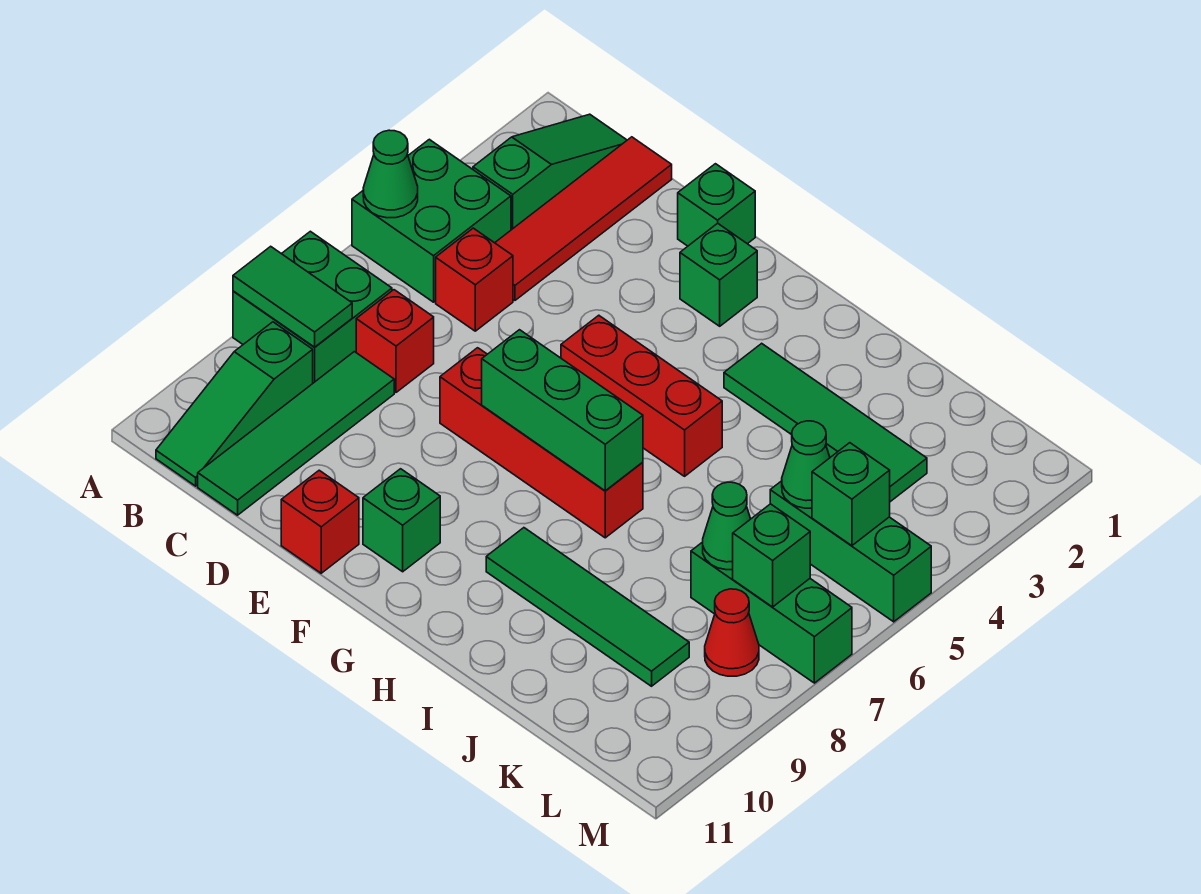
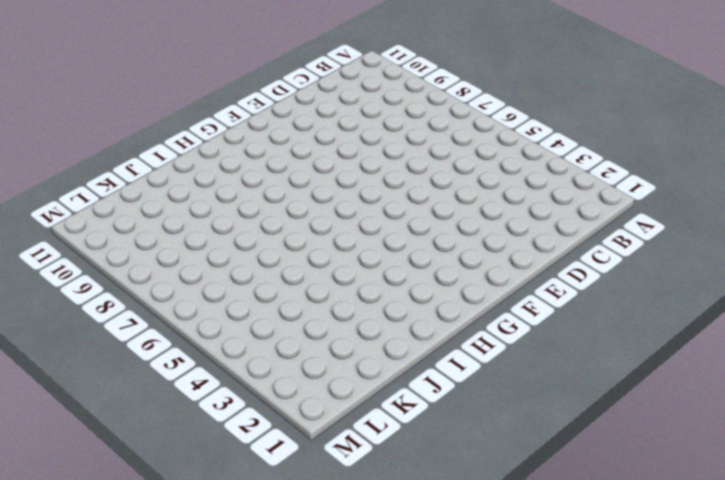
none -> green 2x2 brick [352,139,511,302]
none -> green 2x2 brick [233,231,392,383]
none -> green 1x3 slope [473,114,627,230]

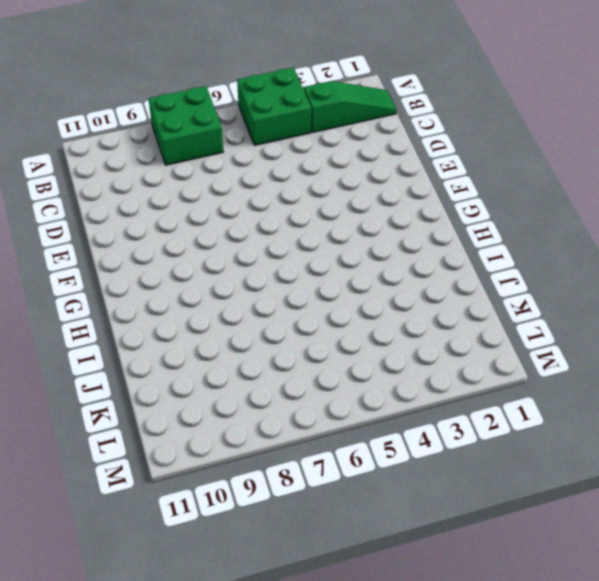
none -> green 1x3 slope [156,322,313,486]
none -> red 1x4 tile [495,137,672,300]
none -> red 1x1 brick [436,228,513,331]

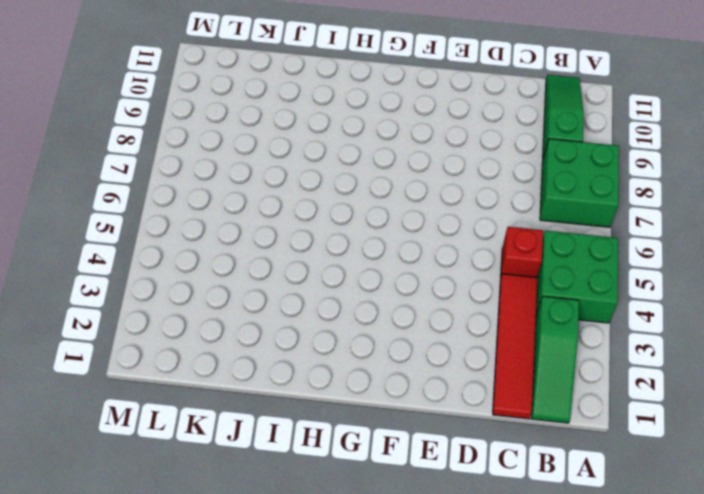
none -> red 1x1 brick [356,290,434,392]
none -> green 1x4 tile [198,352,394,515]
none -> green 1x1 brick [678,164,755,246]

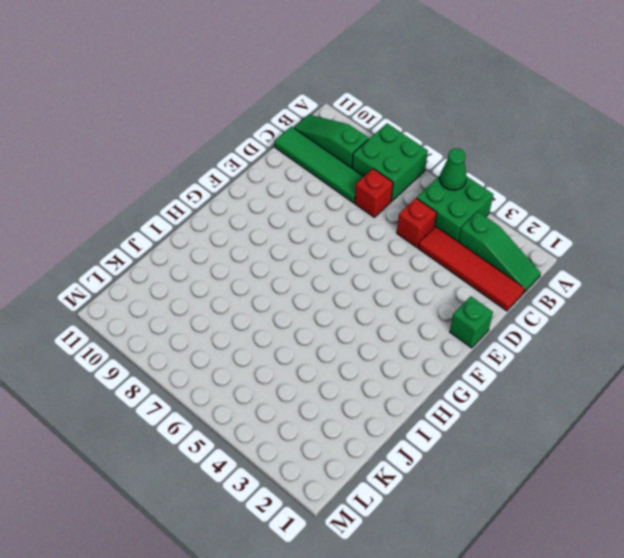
none -> red 1x4 brick [440,348,643,538]
none -> red 1x1 brick [281,470,359,573]
none -> green 1x1 brick [680,223,757,326]

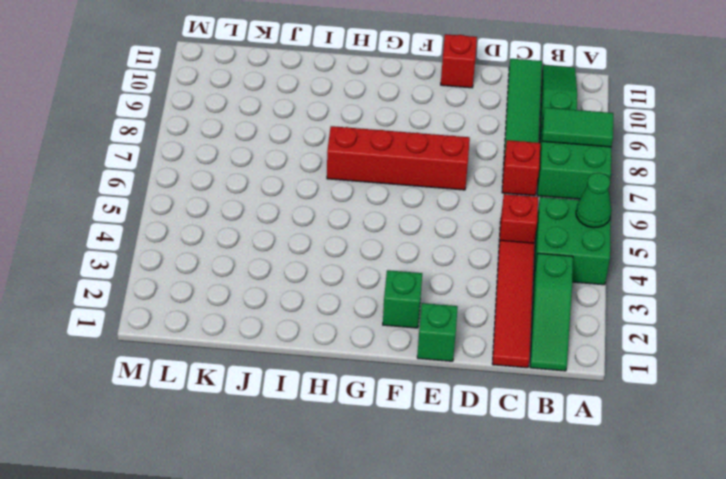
none -> red 1x3 brick [561,315,722,476]
none -> green 1x1 brick [363,469,440,572]
none -> green 1x4 tile [724,343,927,502]

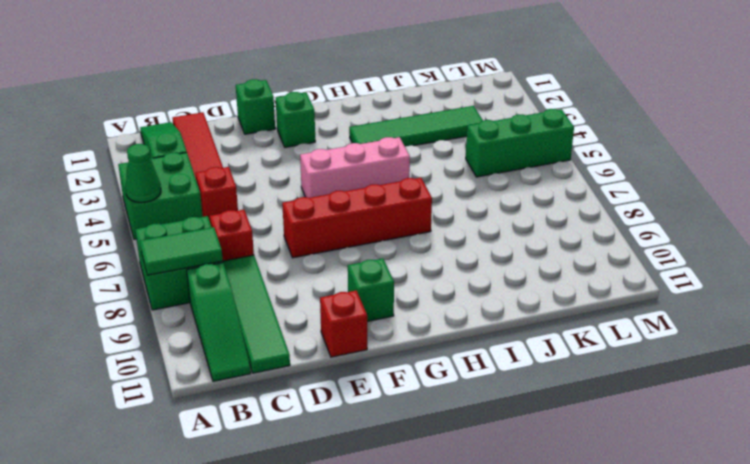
pink 1x3 brick [300,137,410,198] -> red 1x3 brick [561,315,722,476]
none -> green 1x4 tile [486,528,689,686]
none -> green 1x3 brick [691,542,852,683]
none -> red 1x1 cone [705,589,759,676]

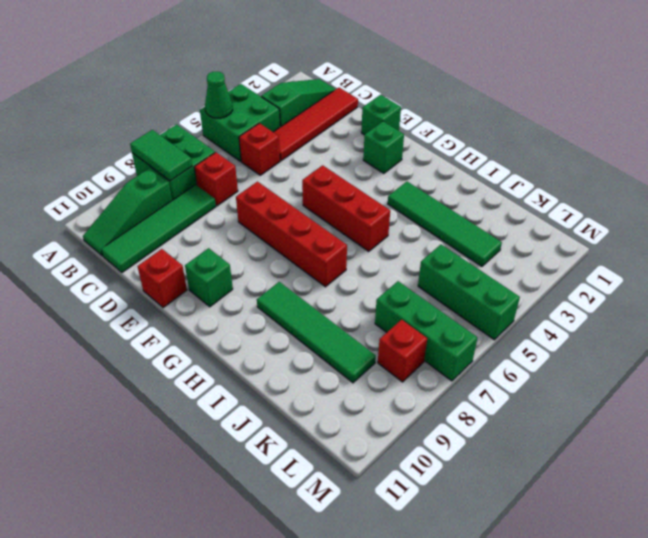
red 1x1 brick [378,320,427,382] -> red 1x1 cone [705,589,759,676]
none -> green 1x3 brick [482,330,643,491]
none -> green 1x1 cone [782,421,830,508]
none -> green 1x1 cone [703,482,750,570]

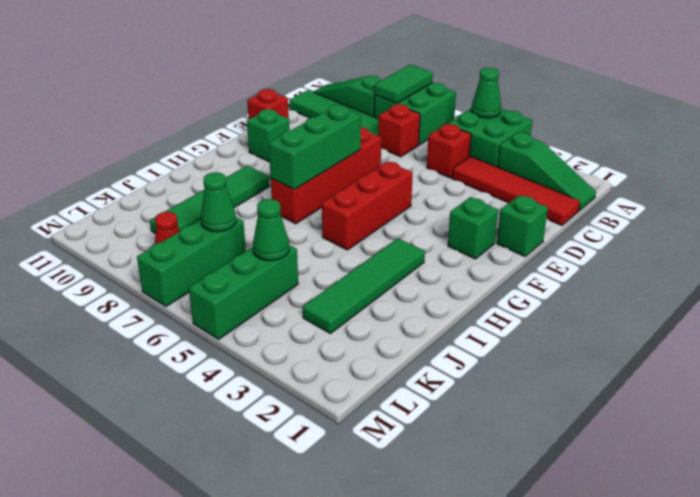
none -> green 1x1 brick [812,443,890,546]
none -> green 1x1 brick [733,504,810,607]

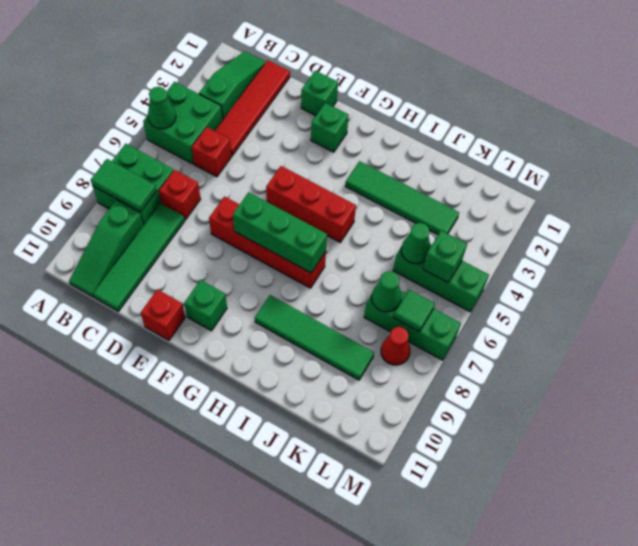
green 1x1 tile [393,290,435,332] -> green 1x1 brick [733,504,810,607]

